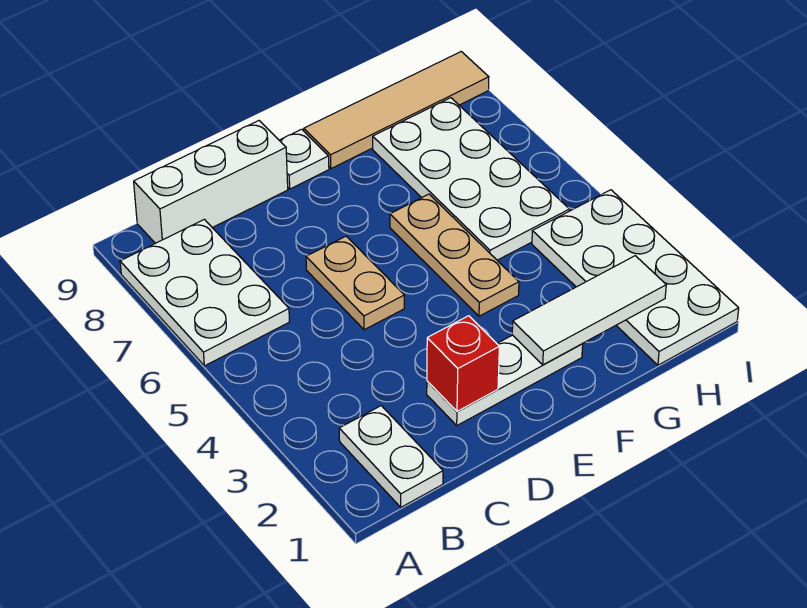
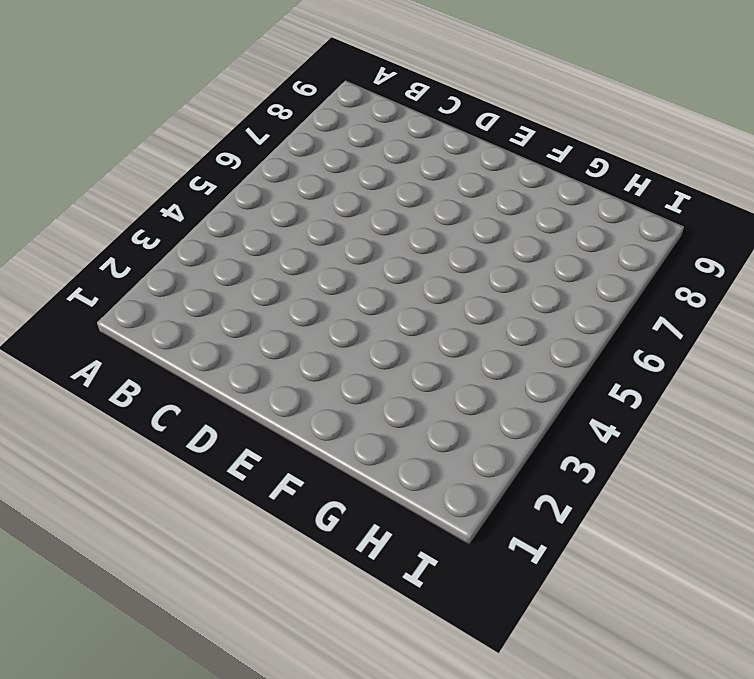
none -> white 2x3 plate [120,219,289,366]
none -> white 1x2 plate [339,406,443,507]
none -> white 1x3 brick [134,121,288,243]

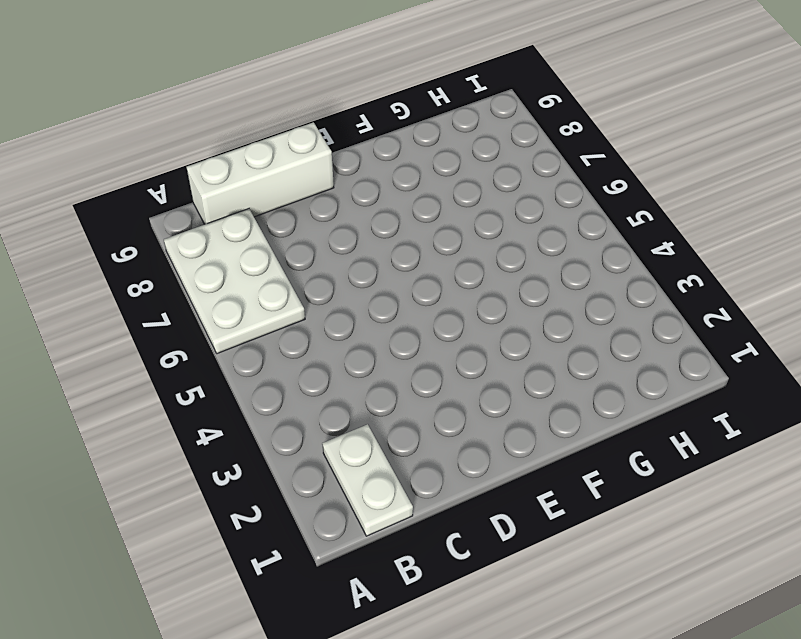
none -> white 1x3 plate [427,335,583,425]
none -> tan 1x2 plate [306,236,404,330]
none -> white 1x1 plate [279,129,329,189]

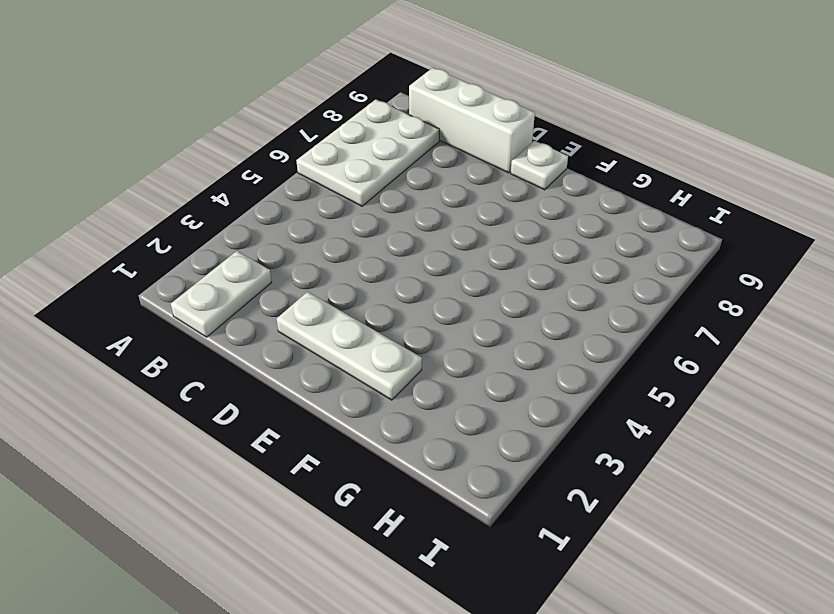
none -> tan 1x2 plate [306,236,404,330]
none -> tan 1x3 plate [390,194,519,316]
none -> tan 1x4 tile [304,52,489,169]

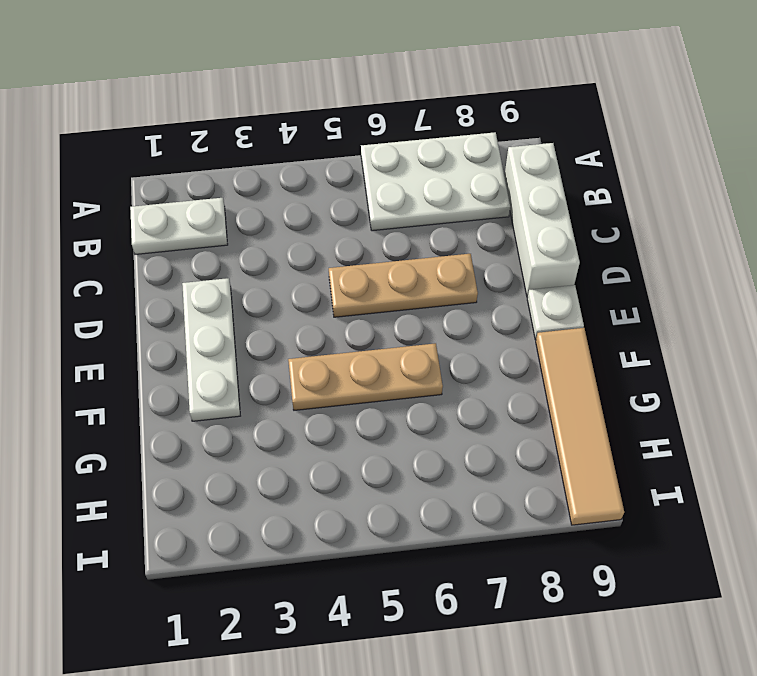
tan 1x3 plate [329,254,478,317] -> tan 1x2 plate [306,236,404,330]
none -> white 2x4 plate [373,98,569,260]
none -> white 2x4 plate [532,190,739,365]
none -> red 1x1 brick [427,316,499,412]

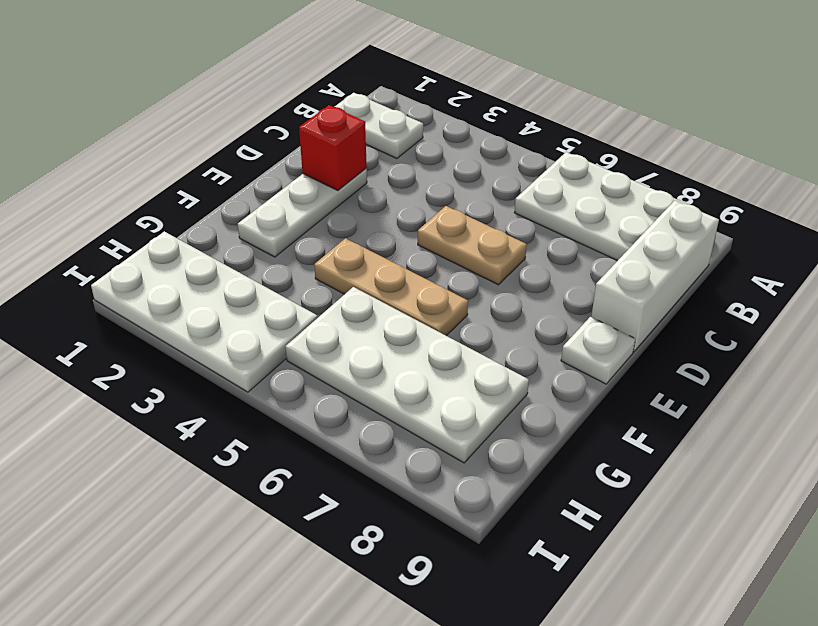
none -> tan 1x4 tile [304,52,489,169]
none -> white 1x3 tile [512,256,666,365]

